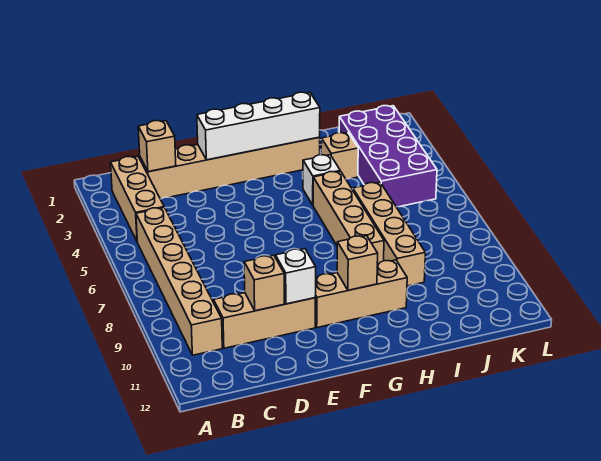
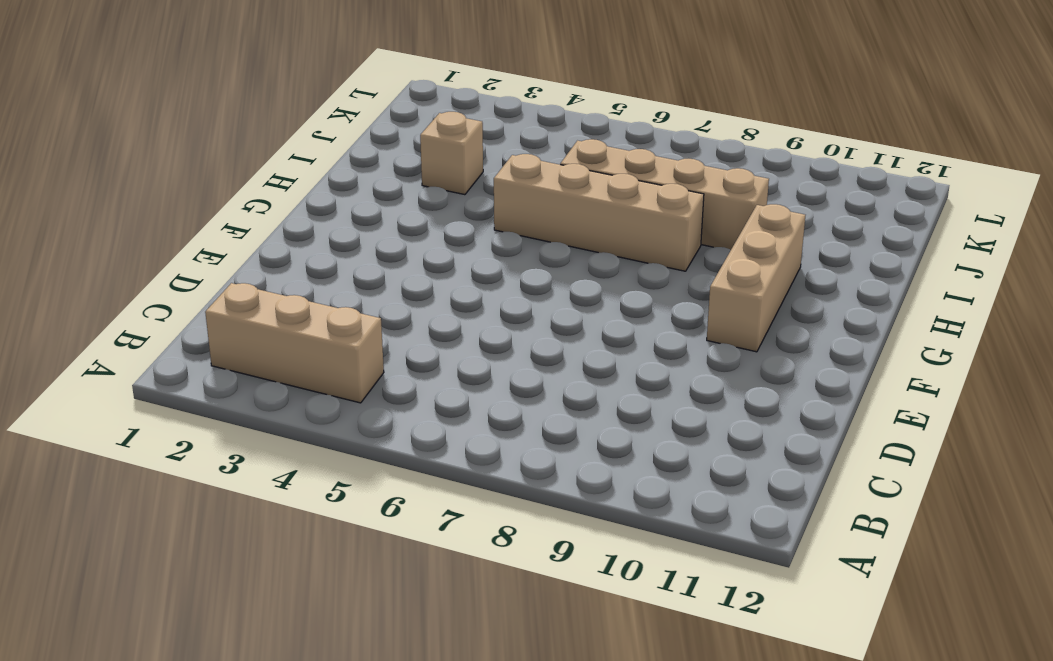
none -> tan 1x6 brick [136,208,222,355]
none -> tan 1x6 brick [140,137,320,199]
none -> tan 1x3 brick [214,293,315,348]

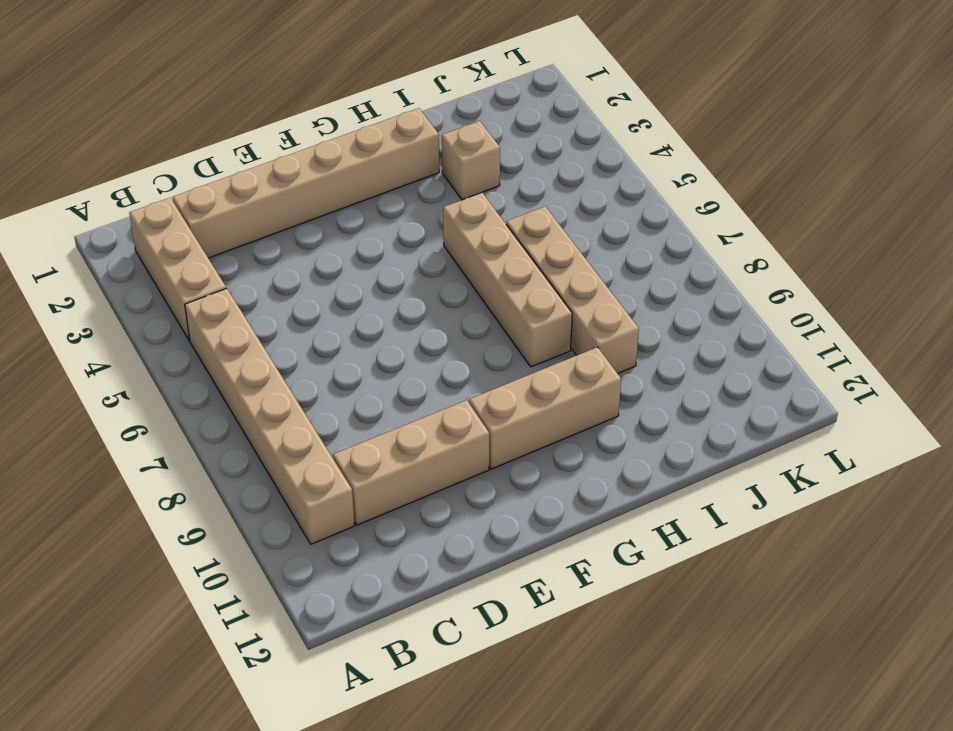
none -> white 1x1 brick [303,155,340,205]
none -> purple 2x4 brick [339,106,437,207]
none -> tan 1x1 brick [138,121,176,172]

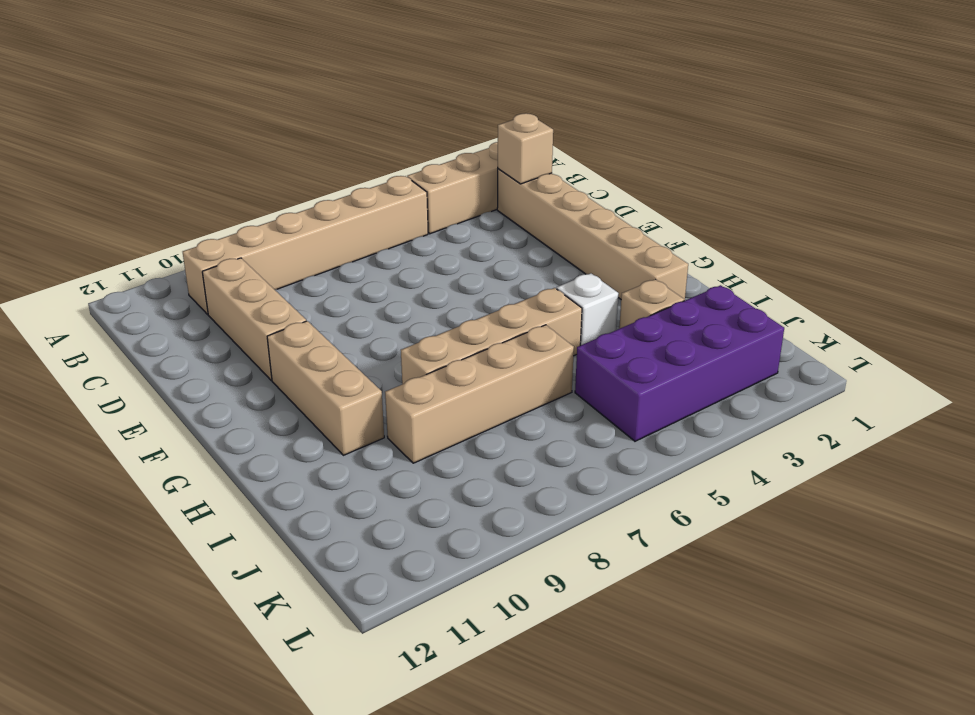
none -> tan 1x1 brick [244,255,284,311]
none -> white 1x4 brick [197,92,320,160]
none -> white 1x1 brick [276,249,316,304]

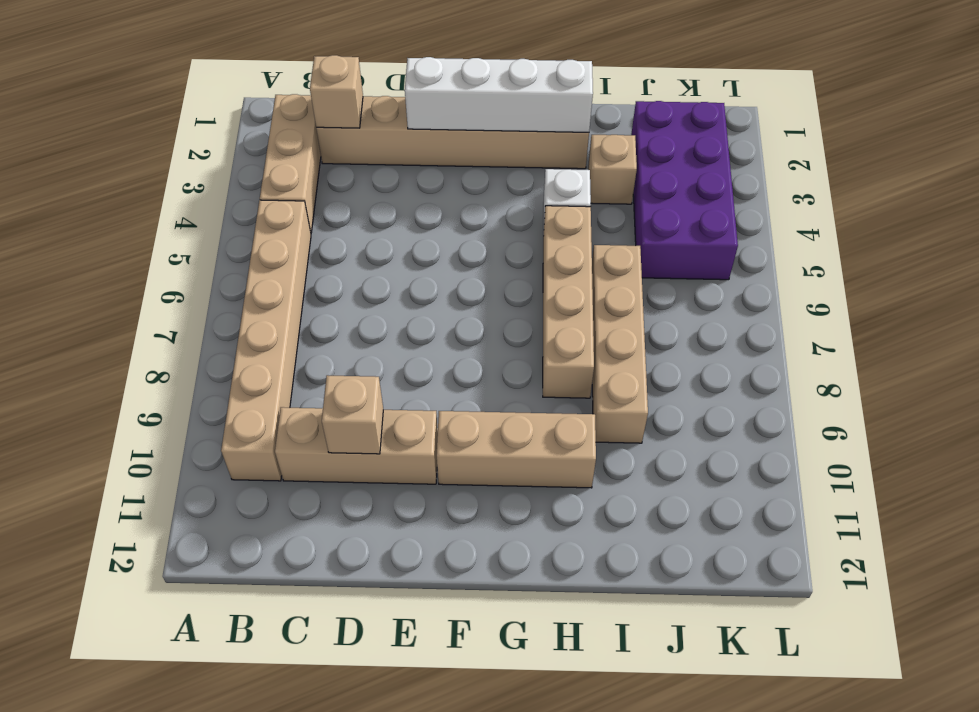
none -> white 1x1 brick [276,249,316,304]
none -> tan 1x1 brick [337,236,378,290]

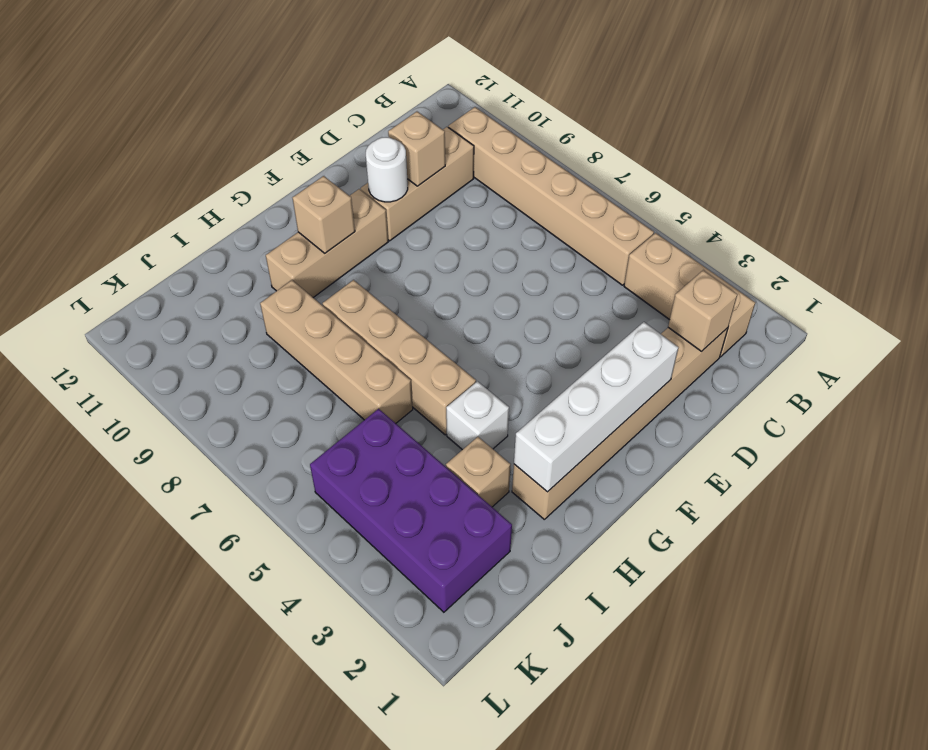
white 1x1 round brick [366,137,408,202] -> white 1x1 brick [276,249,316,304]

